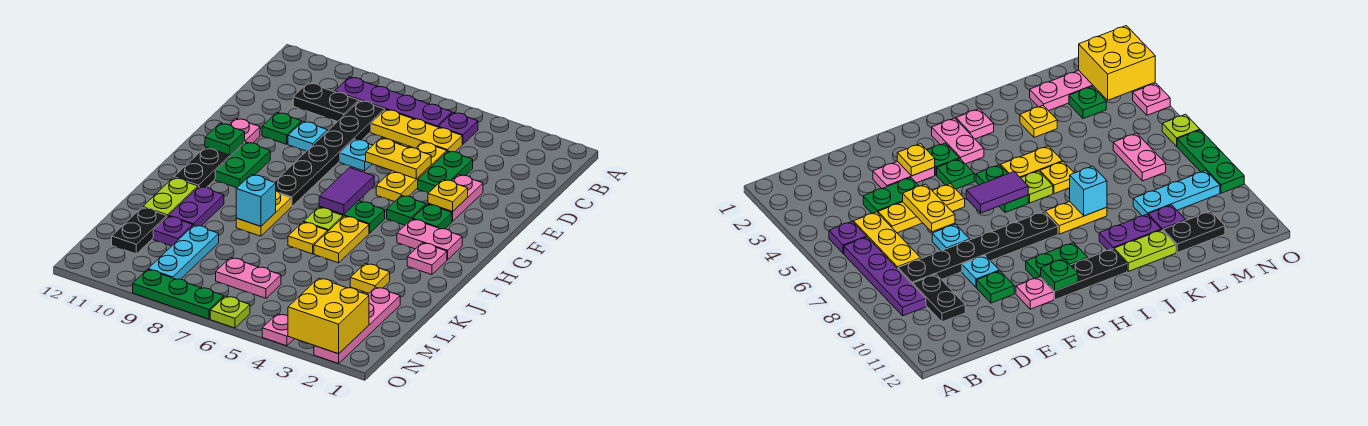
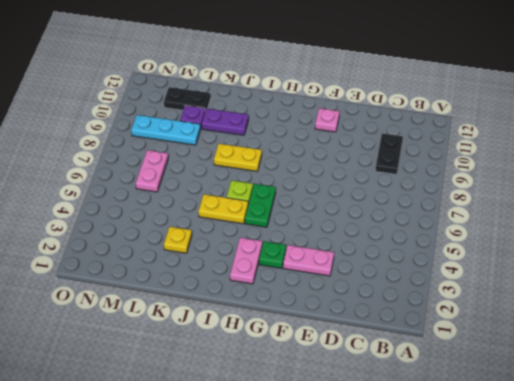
none -> purple 1x1 plate [439,112,478,144]
none -> purple 1x4 plate [335,77,452,127]
none -> yellow 1x3 plate [371,110,462,152]
none -> black 1x6 plate [275,101,385,207]

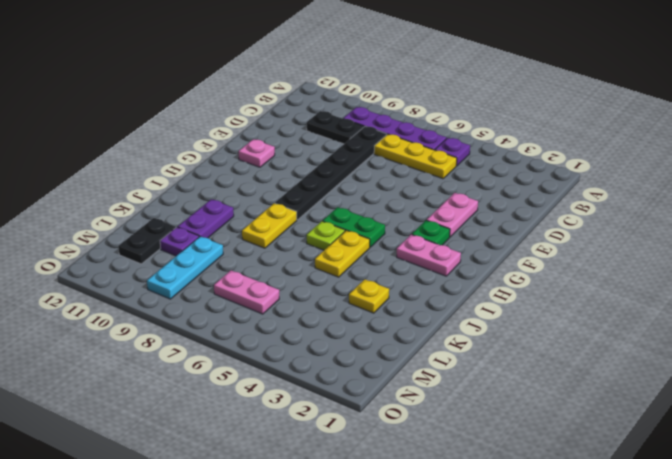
none -> green 1x2 plate [418,151,473,193]
none -> yellow 1x3 plate [376,142,447,202]
none -> cyan 1x1 plate [340,139,373,171]
none -> cyan 1x1 plate [288,121,328,151]

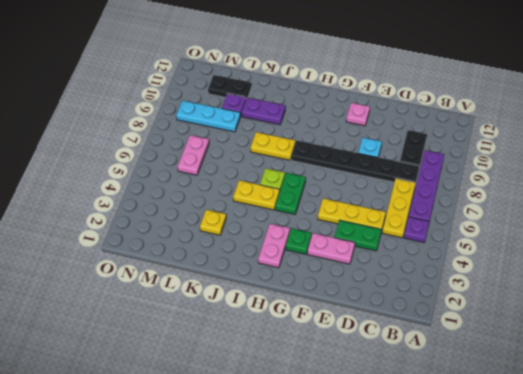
none -> cyan 1x1 plate [340,139,373,171]
none -> green 1x1 plate [262,113,302,144]
none -> green 1x1 plate [387,195,426,225]
none -> green 1x2 plate [215,142,270,188]

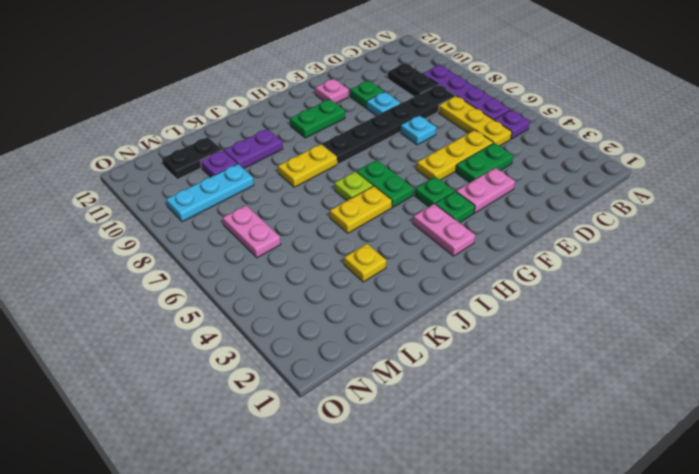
none -> black 1x3 plate [174,142,245,187]
none -> pink 1x1 plate [407,243,447,275]
none -> yellow 1x1 plate [288,222,328,254]
none -> lime 1x2 plate [143,178,198,217]

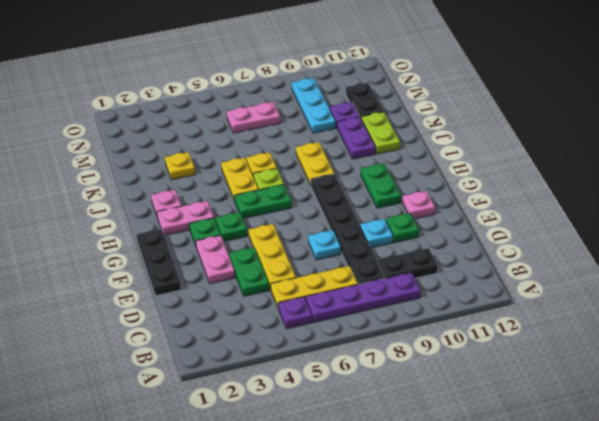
black 1x3 plate [137,229,181,296] -> black 1x3 plate moved to [174,142,245,187]
none -> pink 1x4 plate [314,287,400,364]
none -> green 1x1 plate [1069,87,1106,119]
none -> pink 1x1 plate [262,314,294,346]
none -> lime 1x1 plate [210,296,250,328]

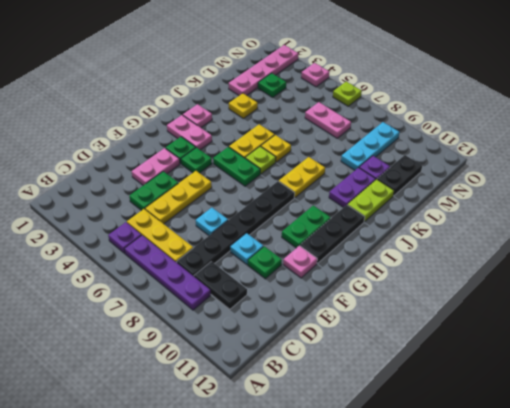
none -> green 1x3 plate [133,270,224,319]
none -> yellow 1x2 plate [366,138,431,179]
none -> yellow 1x1 plate [428,180,468,211]
none -> purple 1x2 tile [319,168,374,215]

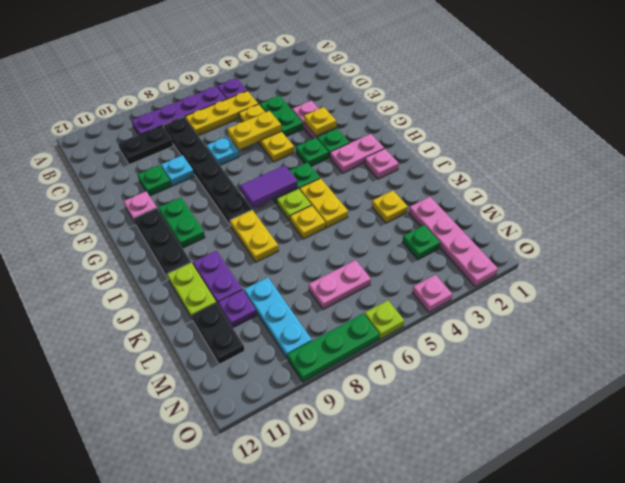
purple 1x2 tile [240,165,298,208] -> purple 1x2 tile turned to [319,168,374,215]
none -> green 1x1 plate [205,123,245,155]
none -> cyan 1x1 brick [236,175,276,226]
none -> yellow 2x2 brick [288,278,369,354]

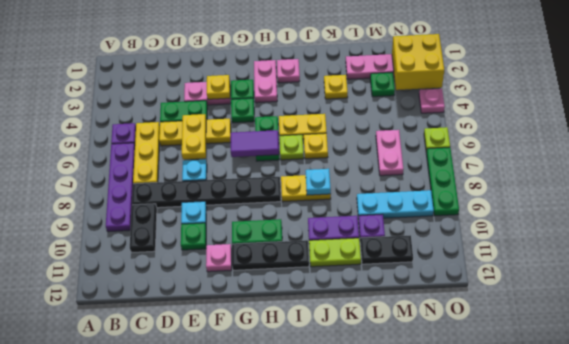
cyan 1x1 plate [306,169,331,195] -> cyan 1x1 brick [236,175,276,226]
none -> green 1x1 plate [205,123,245,155]

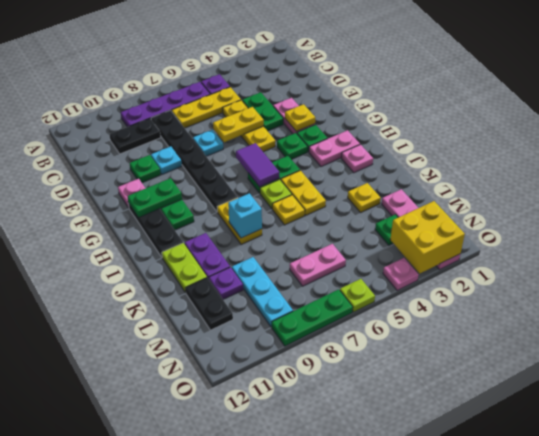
green 1x2 plate [127,178,182,218] -> green 1x1 plate [205,123,245,155]

